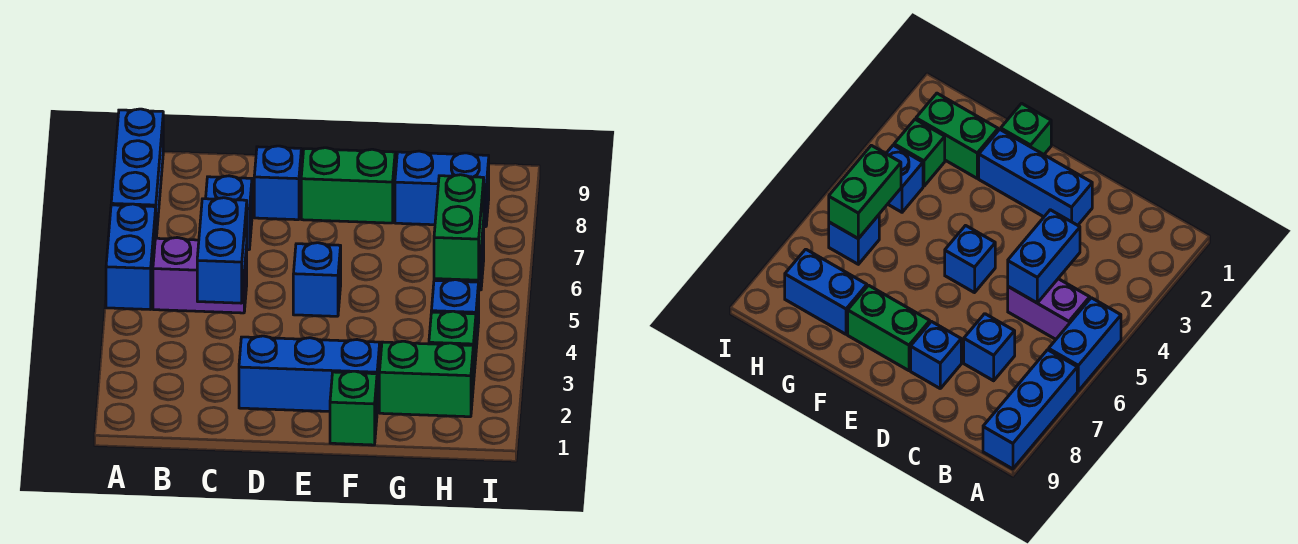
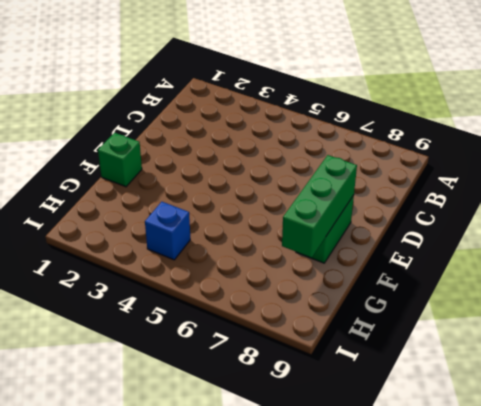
green 1x3 brick [282,155,357,258] -> none
none -> blue 1x2 brick [106,204,156,309]
none -> blue 1x3 brick [111,109,163,238]
none -> purple 1x2 brick [153,238,247,313]

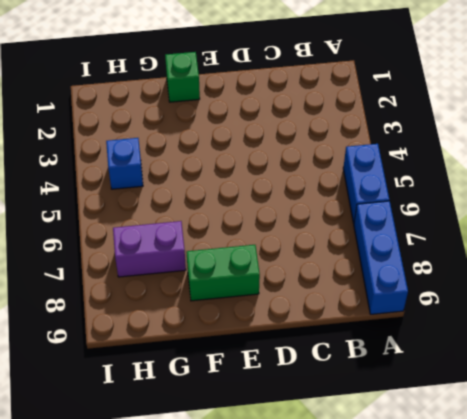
purple 1x2 brick [113,221,186,277] -> purple 1x2 brick moved to [153,238,247,313]
none -> blue 1x1 brick [206,176,252,250]
none -> blue 1x3 brick [239,336,380,412]
none -> blue 1x1 brick [254,146,301,220]

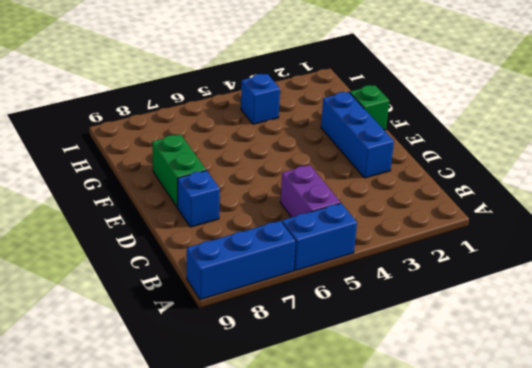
none -> blue 1x1 brick [206,176,252,250]
none -> blue 1x1 brick [293,243,341,316]
none -> green 1x2 brick [379,341,473,417]

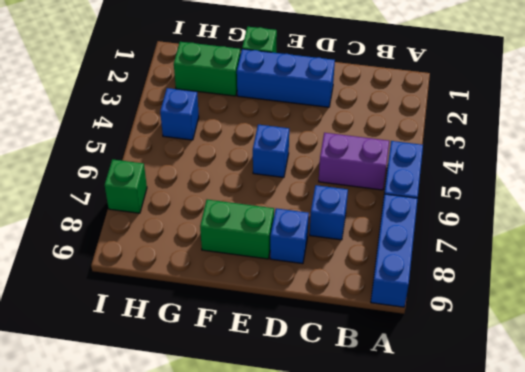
green 1x1 brick [105,159,147,213] -> green 1x1 brick moved to [429,311,476,385]
none -> blue 1x2 brick [395,151,489,227]
none -> blue 1x1 brick [829,215,879,264]
none -> blue 1x2 brick [197,198,247,303]

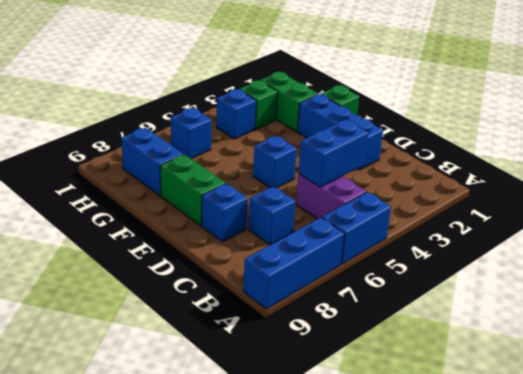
none -> green 1x2 brick [434,175,484,280]

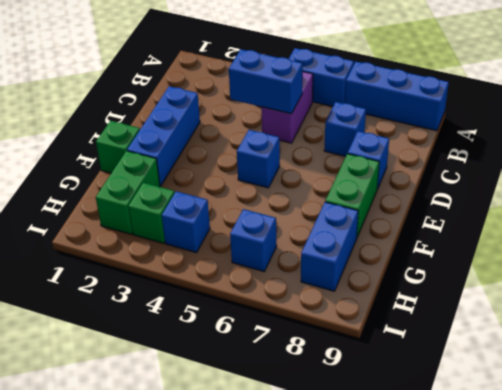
none -> green 1x2 brick [434,175,484,280]

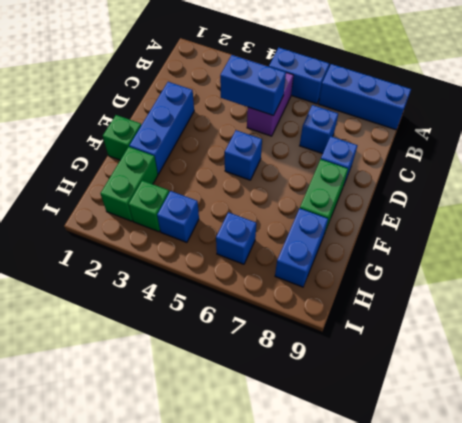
none -> green 1x2 brick [434,175,484,280]

